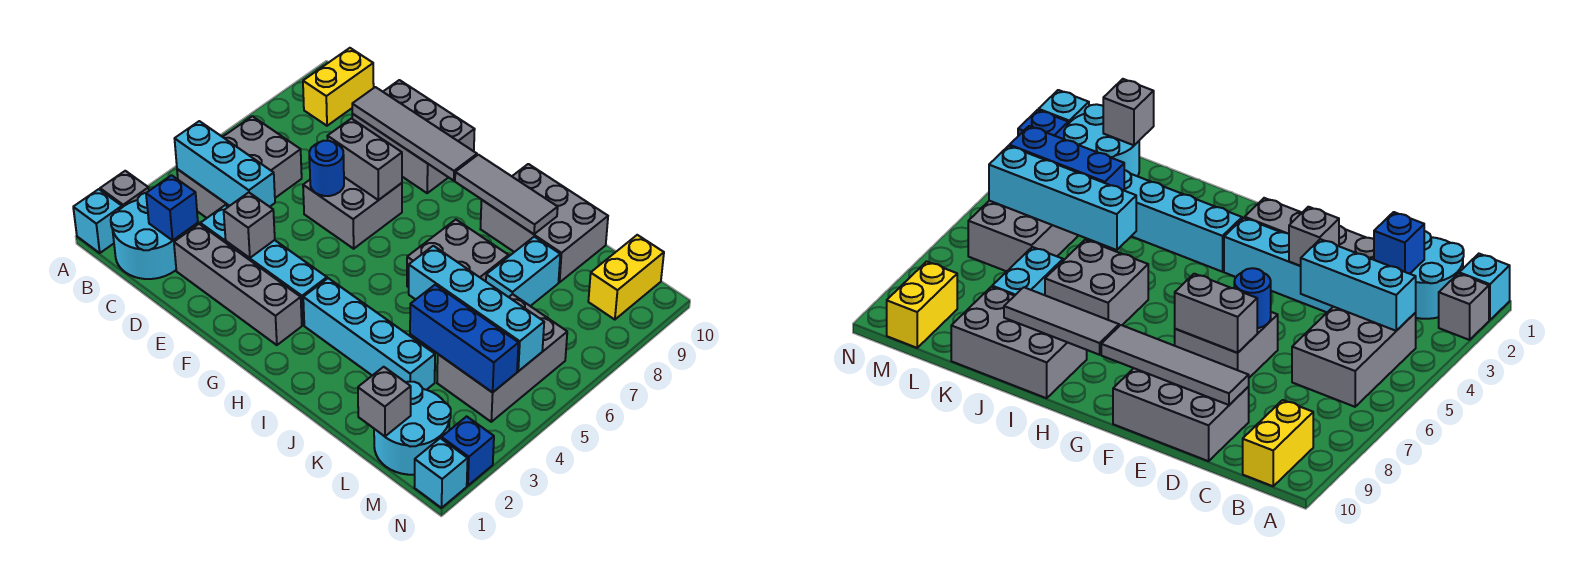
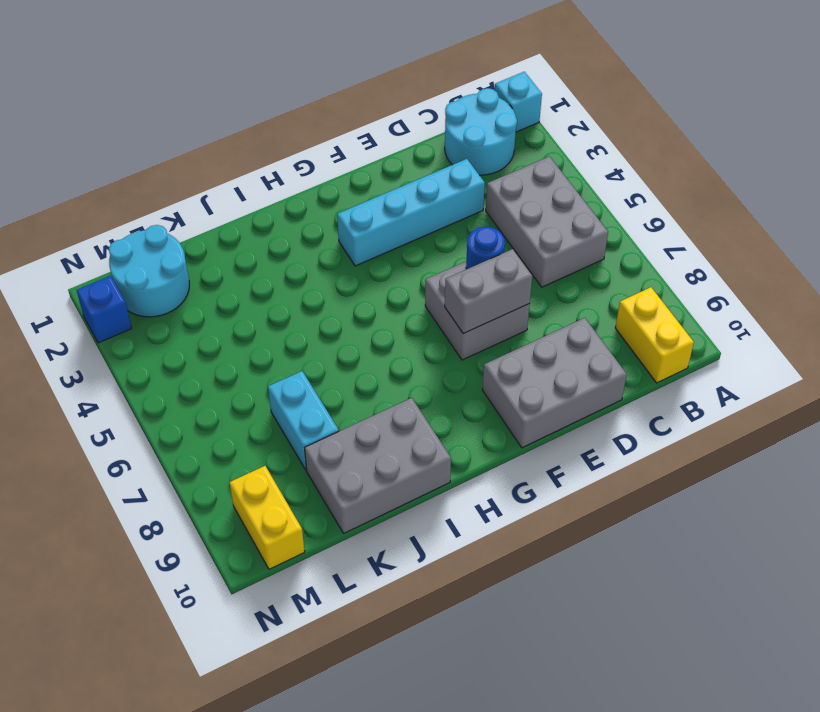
none -> grey 1x1 brick [100,171,149,207]
none -> grey 1x4 brick [174,224,302,345]
none -> cyan 1x4 brick [303,278,435,390]

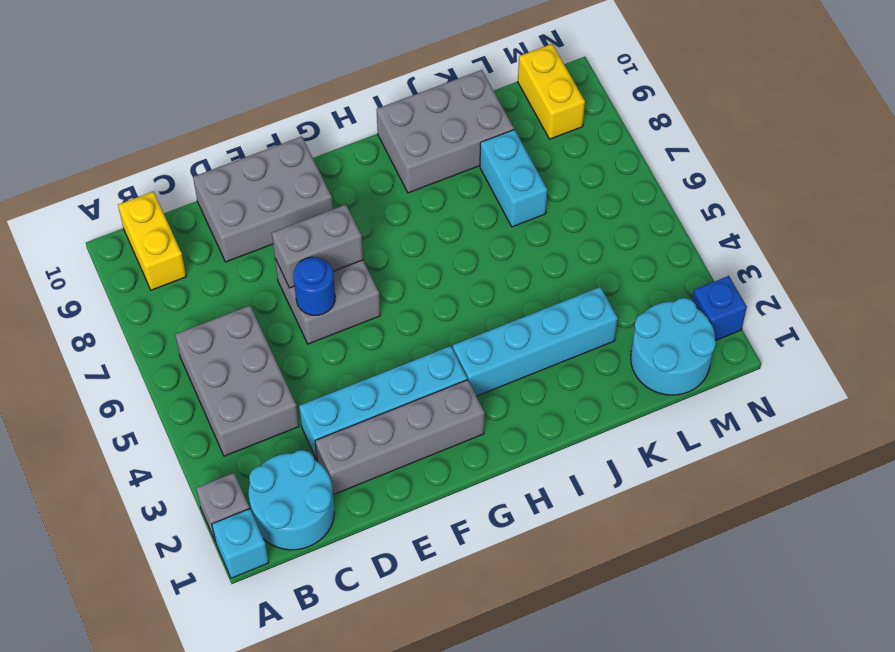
none -> grey 2x2 brick [407,220,508,287]
none -> grey 2x3 brick [437,294,567,422]
none -> cyan 1x1 brick [414,438,468,508]

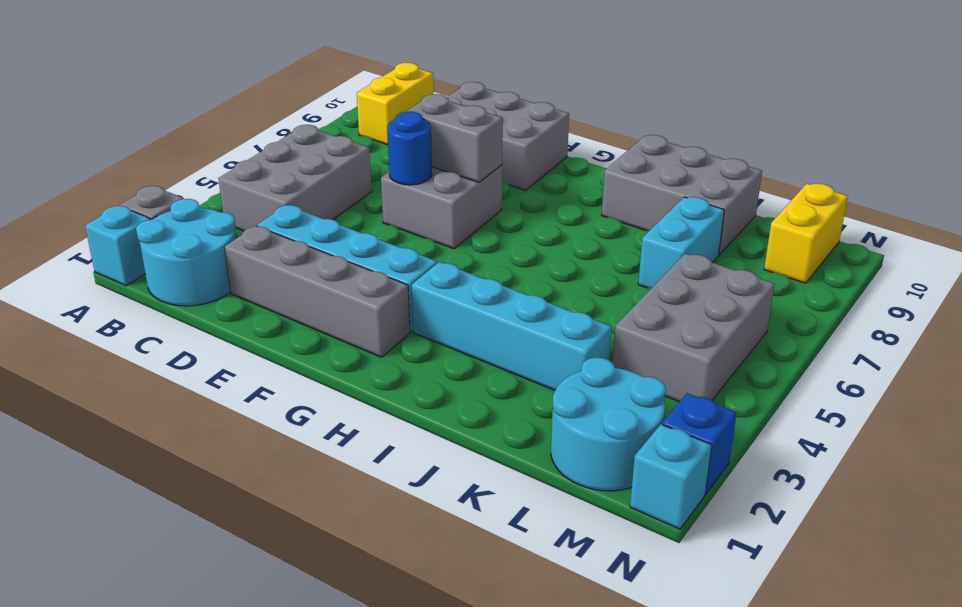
none -> grey 2x2 brick [407,220,508,287]
none -> cyan 1x3 brick [175,121,275,207]
none -> blue 1x1 brick [146,175,198,241]

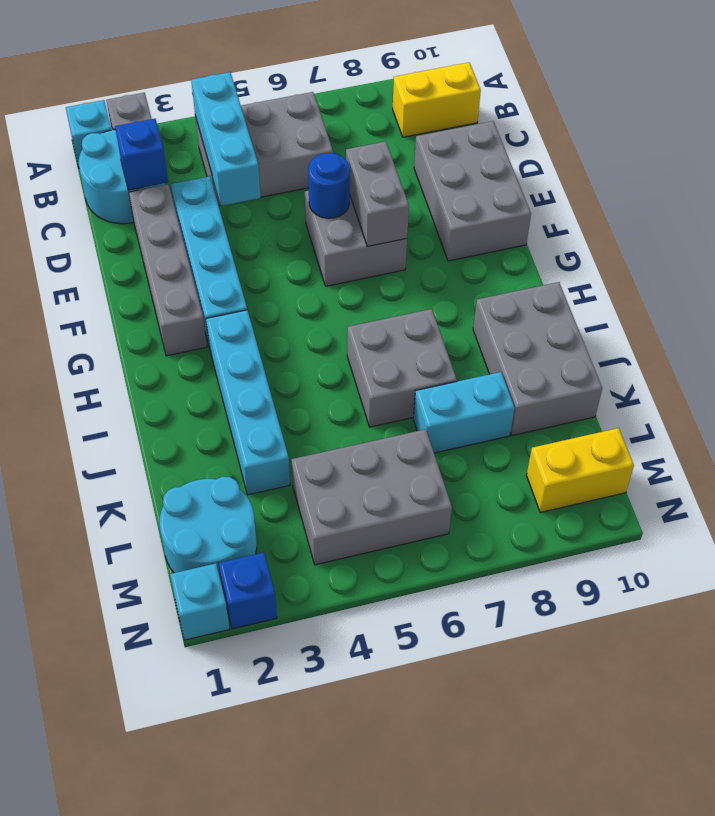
none -> grey 1x4 tile [352,87,477,181]
none -> grey 1x1 brick [224,192,275,258]
none -> grey 1x3 tile [455,155,558,234]

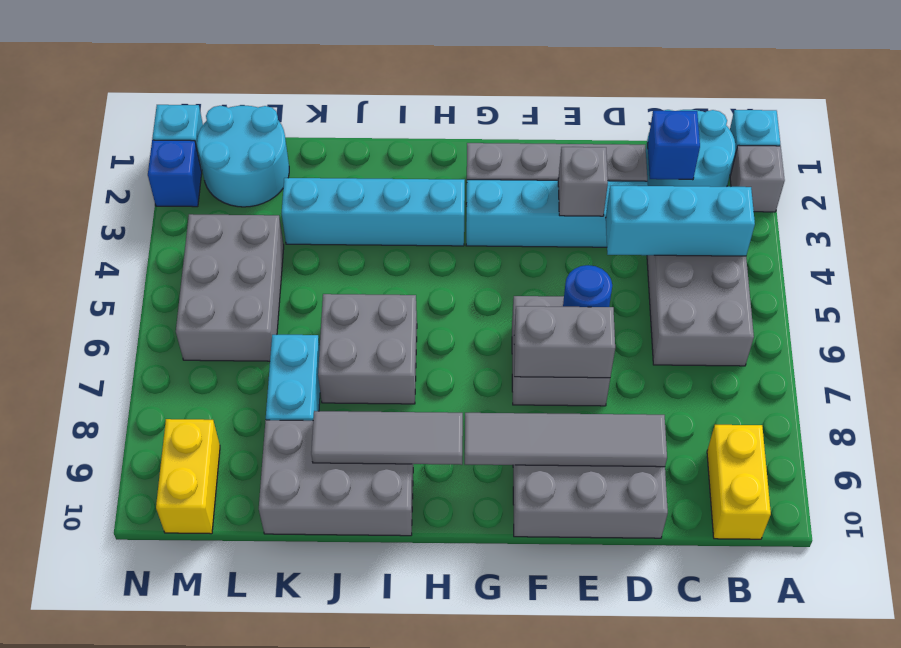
none -> cyan 1x4 brick [409,246,544,371]
none -> blue 1x3 brick [410,285,519,393]
none -> grey 1x1 brick [358,367,411,436]

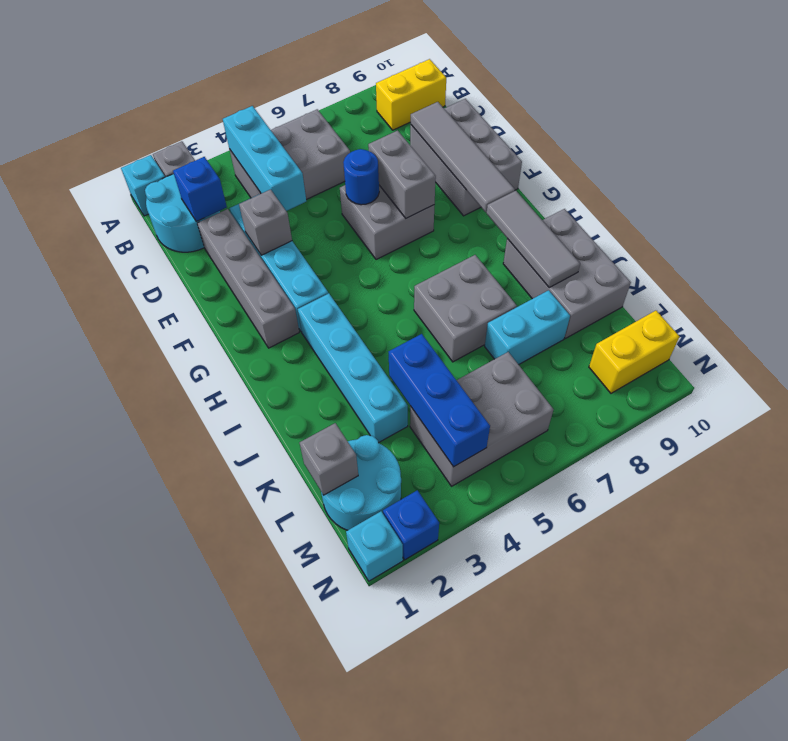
none -> cyan 1x4 brick [409,246,544,371]

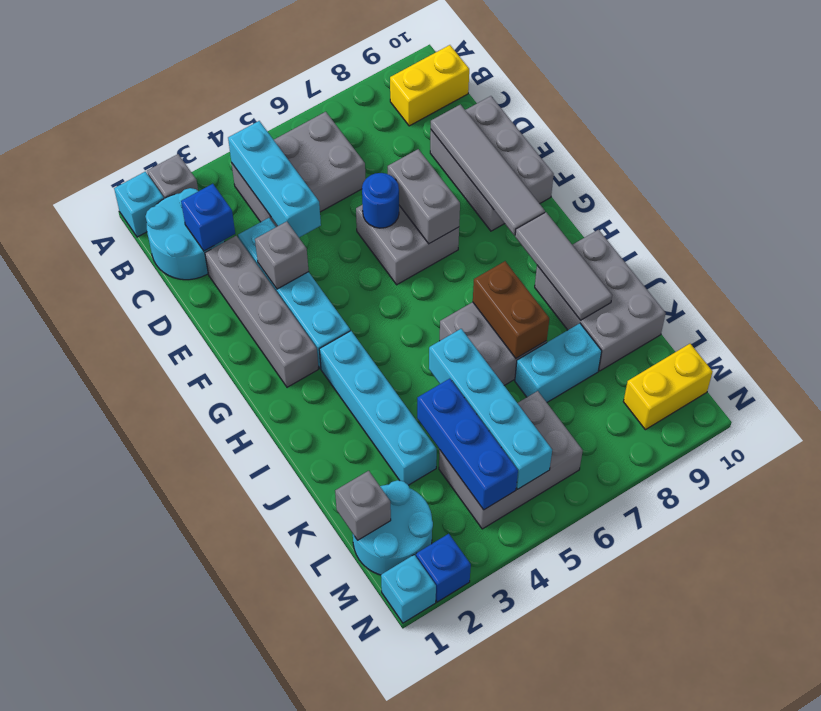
brown 1x2 brick [473,261,549,358] -> none

